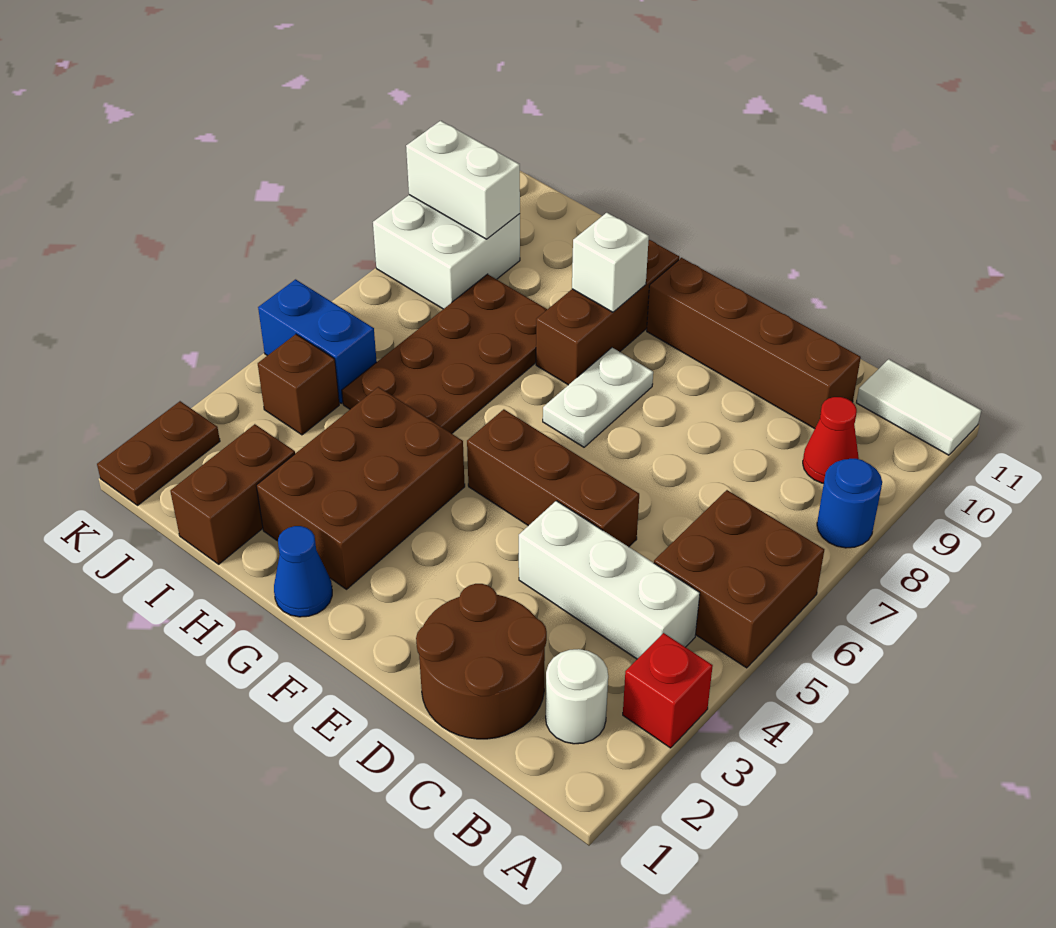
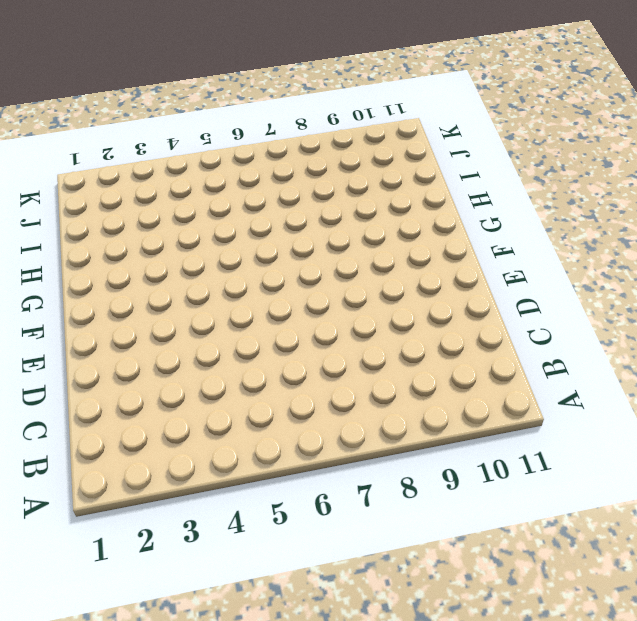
none -> red 1x1 brick [623,633,713,748]
none -> brown 2x2 brick [654,490,824,668]
none -> blue 1x1 round brick [817,459,882,548]

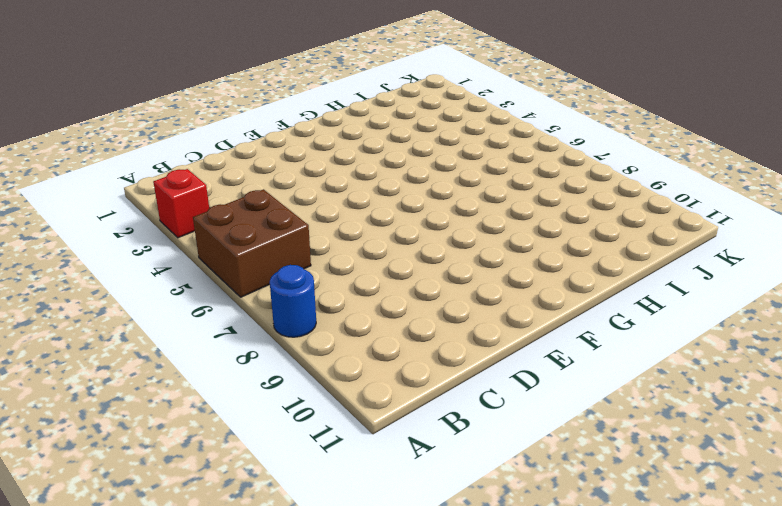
none -> white 1x2 tile [856,359,981,455]
none -> white 1x1 round brick [546,649,608,744]
none -> white 1x3 brick [519,501,700,659]

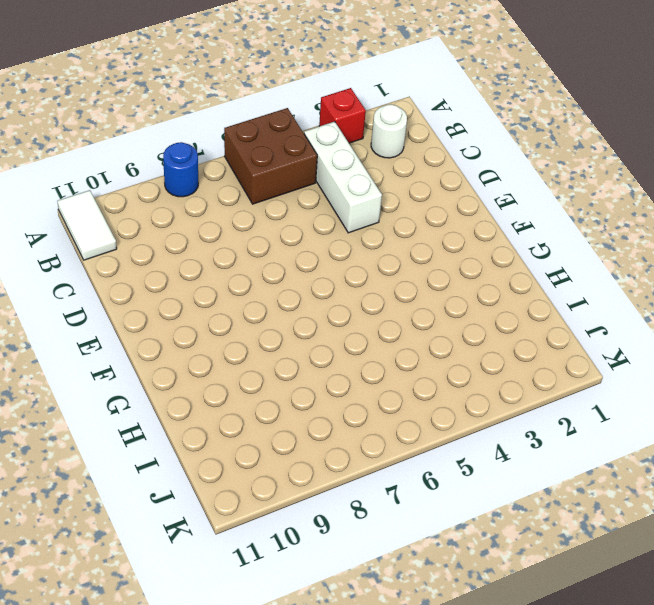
none -> red 1x1 cone [803,397,859,484]
none -> brown 2x2 round brick [416,584,547,739]
none -> brown 1x4 brick [647,258,861,429]

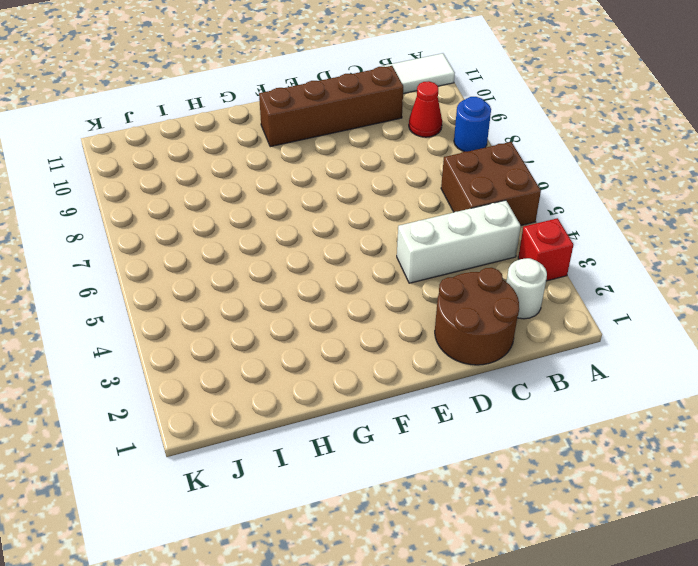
none -> brown 1x3 brick [467,409,639,547]
none -> white 1x2 plate [543,348,653,447]
none -> blue 1x1 cone [274,526,332,617]

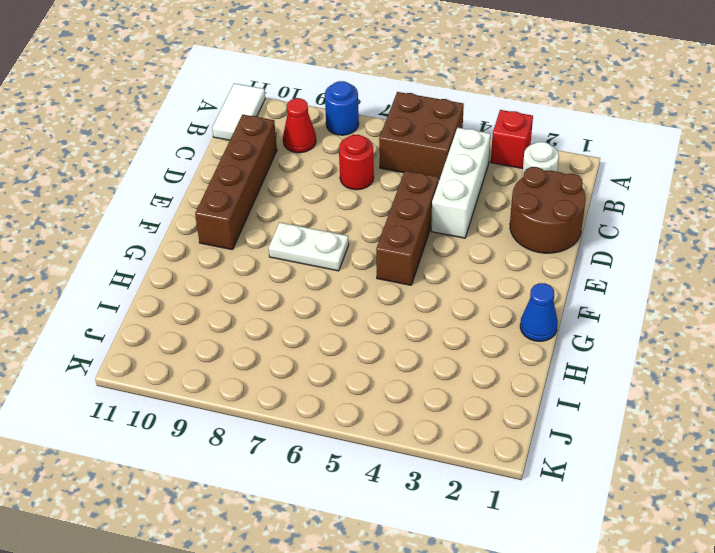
red 1x1 round brick [339,135,374,190] -> none
none -> brown 2x3 brick [256,387,465,589]
none -> brown 1x3 brick [536,240,679,385]
none -> brown 2x4 plate [342,274,547,434]

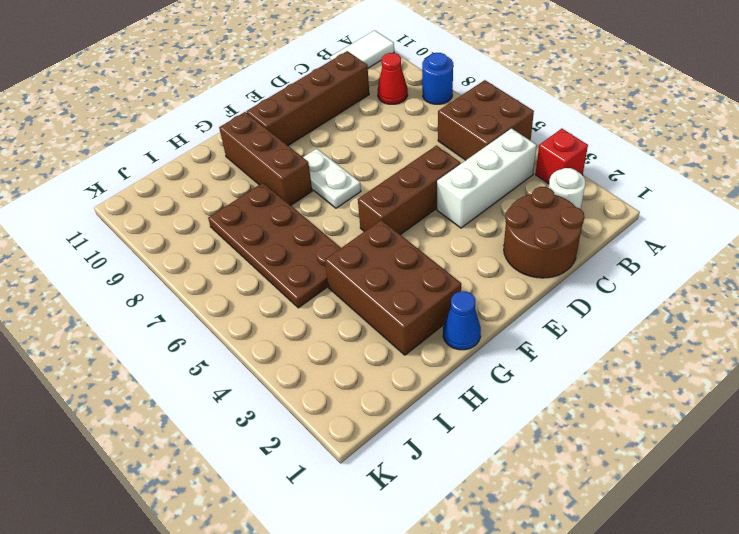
none -> brown 1x2 brick [170,424,295,564]
none -> brown 1x1 brick [258,334,339,435]
none -> blue 1x2 brick [258,279,377,403]

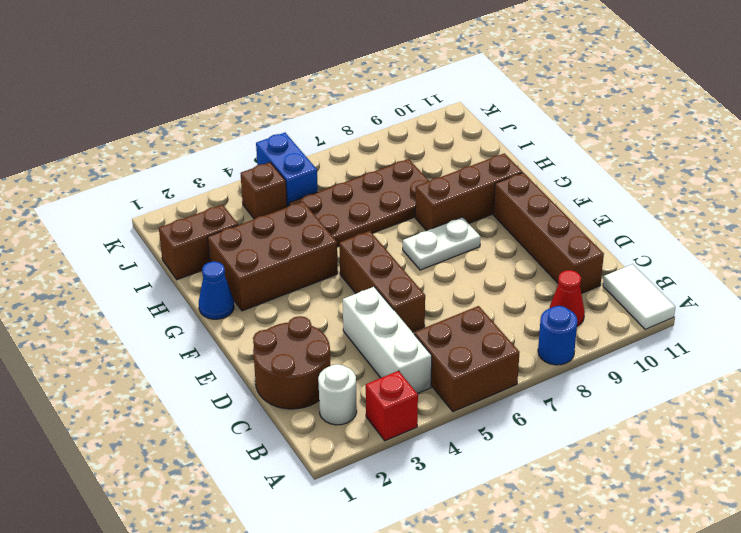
none -> white 2x2 brick [373,195,520,309]
none -> brown 1x2 plate [97,401,220,505]
none -> white 1x1 brick [572,213,649,312]

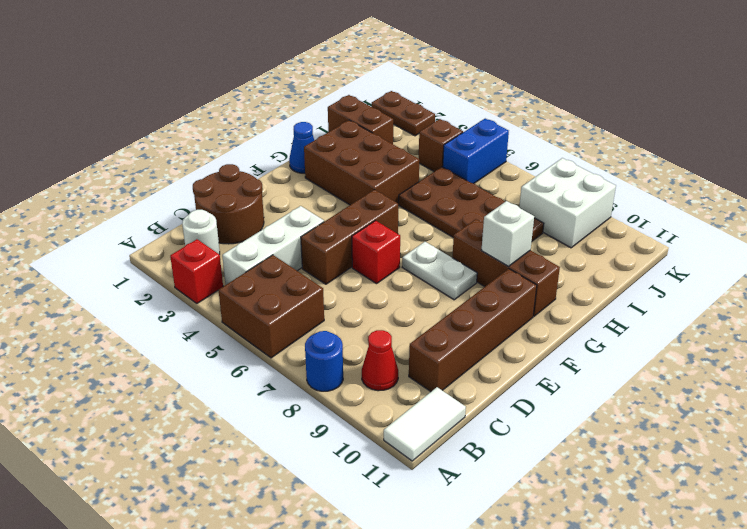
red 1x1 brick [352,221,400,284] -> none
none -> white 1x2 brick [406,121,520,239]

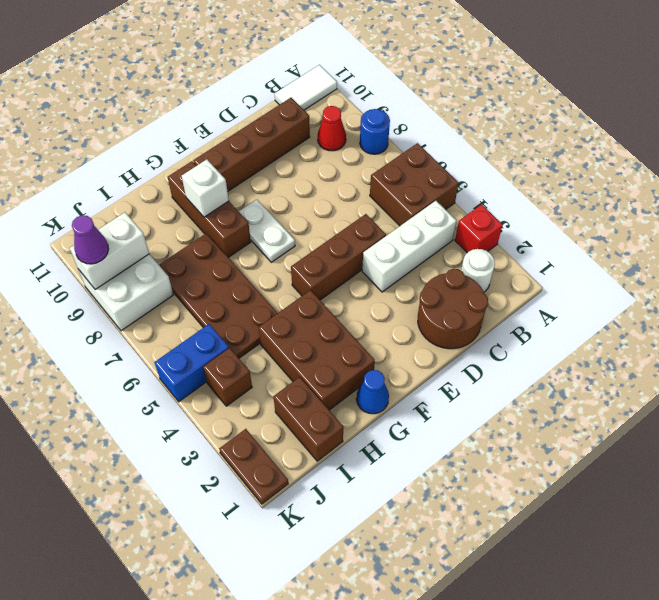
purple 1x1 cone [72,215,108,264] -> none

